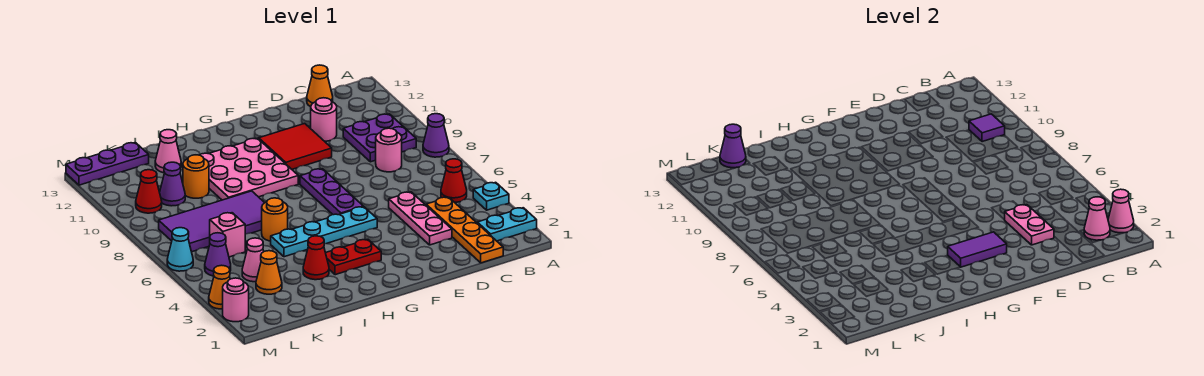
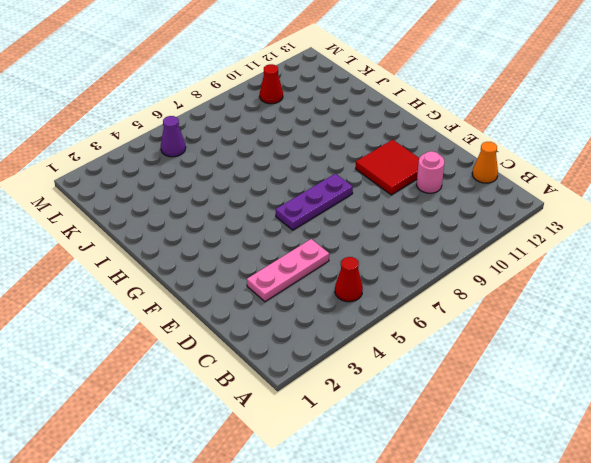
none -> cyan 1x2 plate [477,208,537,241]
none -> cyan 1x1 plate [473,182,509,210]
none -> purple 1x1 cone [423,114,449,157]
none -> purple 2x2 plate [343,114,416,162]

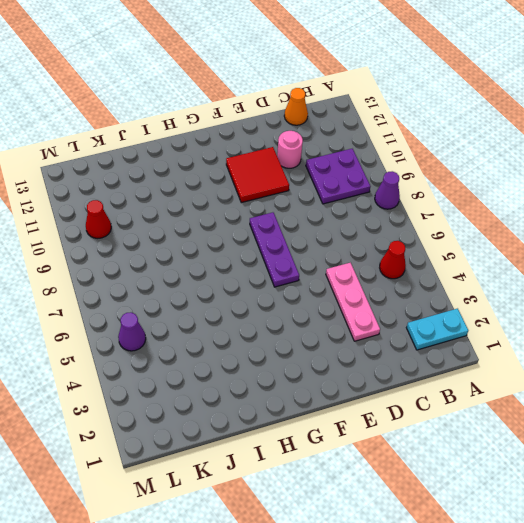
none -> cyan 1x1 plate [473,182,509,210]
none -> orange 1x4 plate [426,197,503,263]
none -> pink 1x1 round brick [376,128,402,172]
none -> cyan 1x4 plate [271,207,377,257]

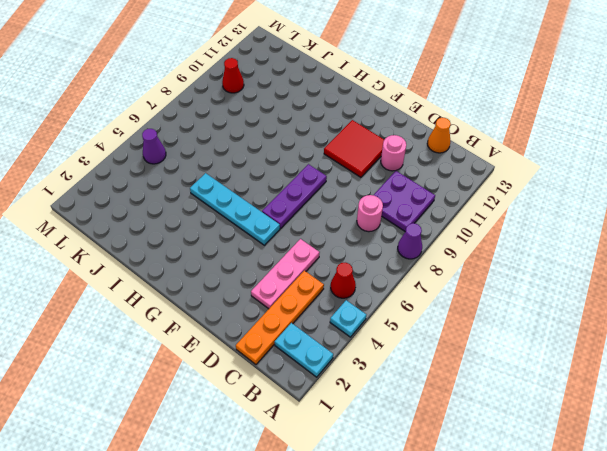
none -> red 1x2 plate [326,240,381,275]
none -> pink 3x3 plate [200,138,298,200]
none -> red 1x1 cone [303,236,329,280]
none -> orange 1x1 round brick [262,198,288,241]

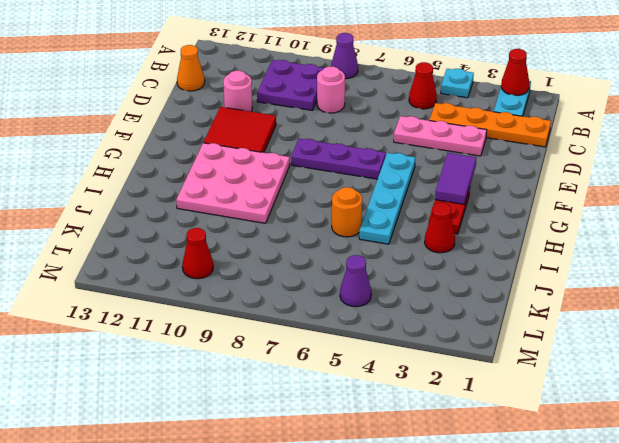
red 1x1 cone [501,49,529,95] -> pink 1x1 cone [1108,189,1134,233]
none -> purple 2x4 tile [159,191,264,252]
none -> orange 1x1 round brick [183,155,209,198]
none -> pink 1x1 cone [155,130,181,173]
none -> orange 1x1 cone [256,251,282,294]

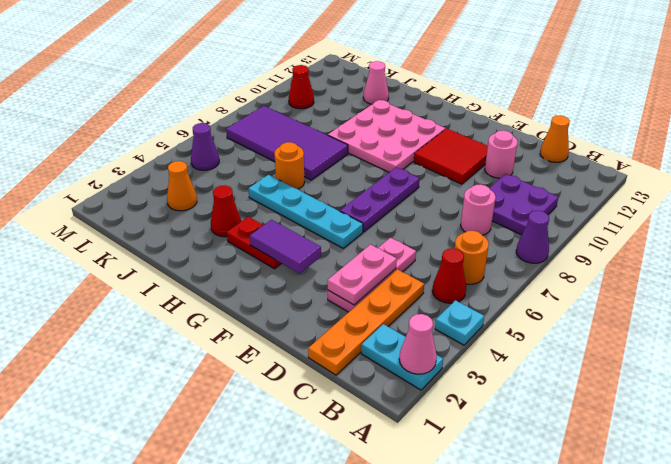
orange 1x1 round brick [455,231,489,284] -> orange 1x1 round brick moved to [183,155,209,198]
none -> pink 1x1 cone [242,238,264,282]
none -> pink 1x1 brick [210,213,245,257]
none -> purple 1x1 cone [160,162,185,206]
none -> purple 1x3 plate [66,143,149,185]

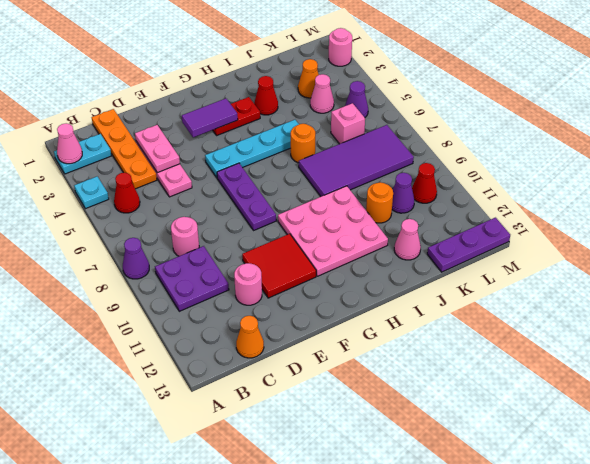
none -> orange 1x1 cone [209,265,230,309]
none -> cyan 1x1 cone [167,228,193,271]
none -> pink 1x1 cone [1084,197,1110,240]
none -> purple 1x1 tile [969,114,1005,142]

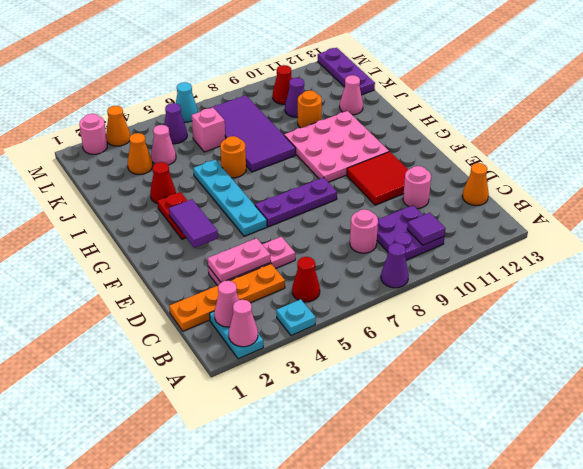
none -> purple 1x1 cone [720,124,746,168]

